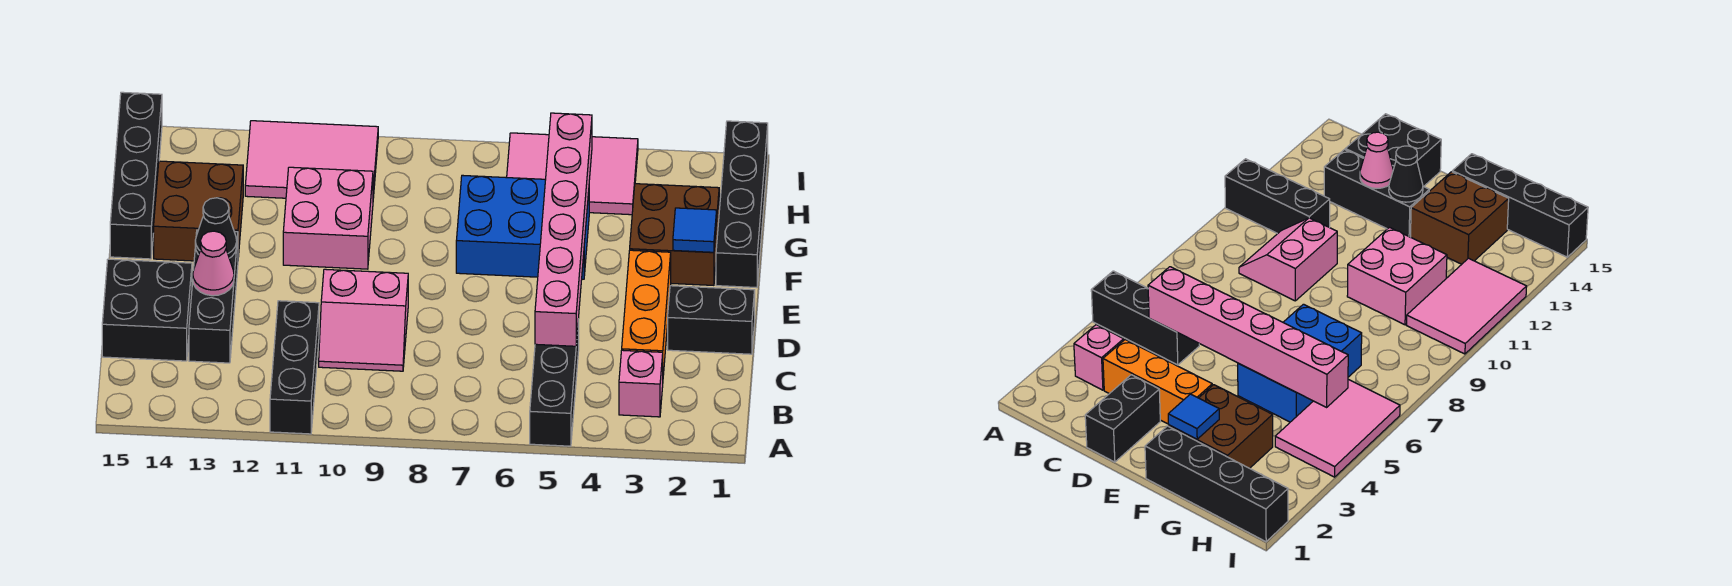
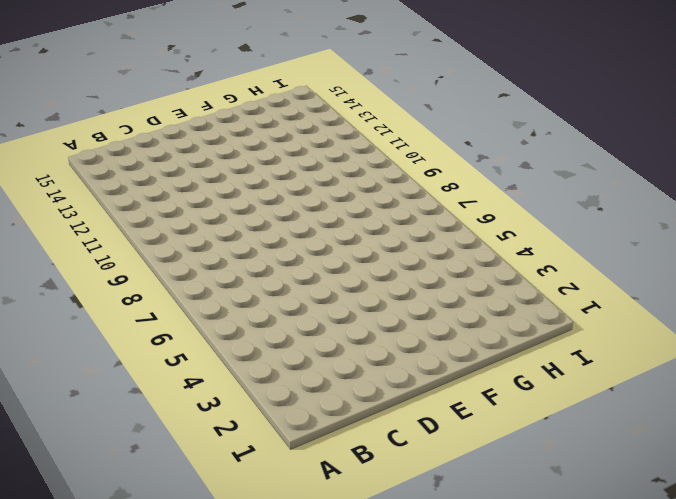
none -> black 1x3 brick [530,319,579,446]
none -> black 1x3 brick [270,301,319,434]
none -> pink 1x1 brick [619,350,663,417]

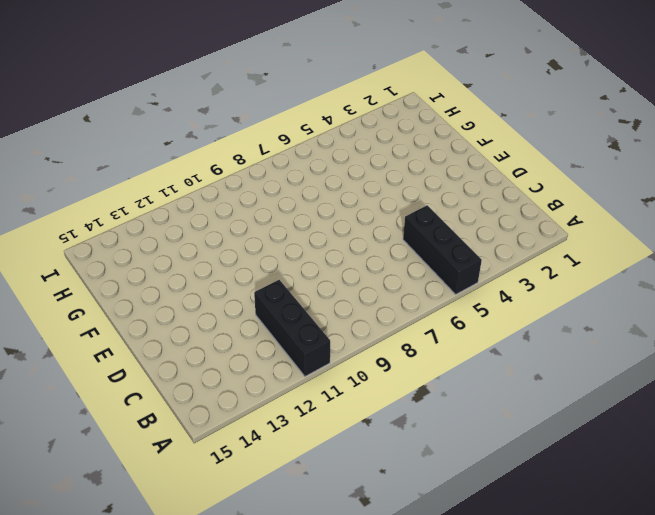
none -> pink 1x1 brick [619,350,663,417]
none -> orange 1x3 brick [622,250,671,375]
none -> pink 2x2 slope [319,269,408,371]

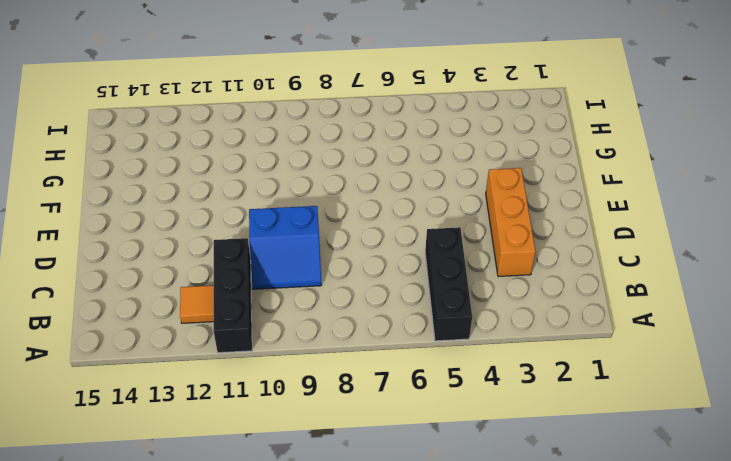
orange 1x1 tile [180,285,214,323] -> none
blue 2x2 slope [249,206,321,289] -> pink 2x2 slope [319,269,408,371]
none -> pink 1x1 brick [619,350,663,417]
none -> black 1x3 brick [189,230,238,363]
none -> black 2x2 brick [102,259,192,361]

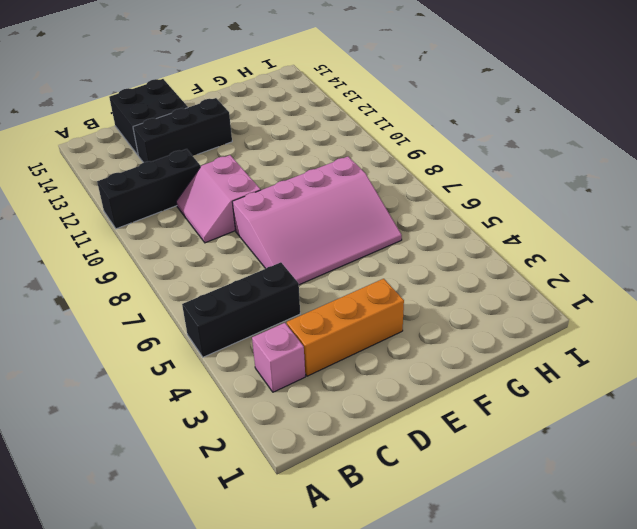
pink 3x4 slope [232,157,402,285] -> blue 2x3 brick [456,175,589,279]
none -> black 1x2 brick [668,286,755,354]
none -> black 1x4 brick [716,121,768,288]
none -> brown 2x2 brick [630,184,719,285]

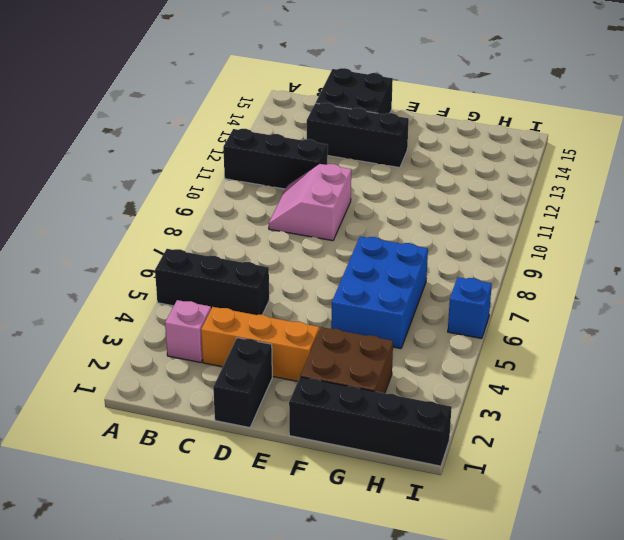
blue 1x1 brick [448,277,492,339] -> pink 2x3 tile [507,133,638,215]
none -> pink 2x2 brick [283,167,373,269]
none -> brown 2x2 brick [154,161,243,261]
none -> black 1x4 brick [110,92,162,259]

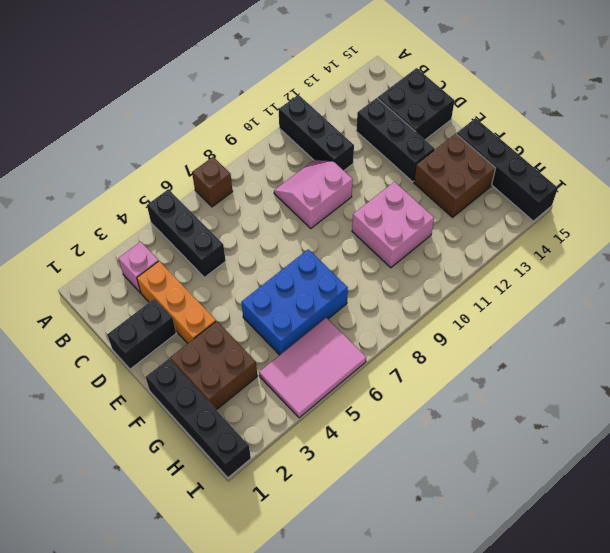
brown 1x1 brick [192,157,233,207] -> none
none -> pink 2x3 tile [245,121,378,198]
none -> pink 1x6 brick [535,113,592,346]
none -> pink 1x1 cone [193,231,234,296]

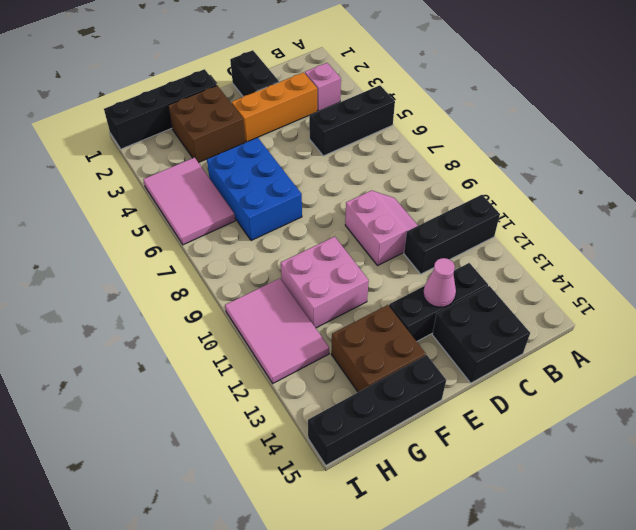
none -> pink 1x6 brick [535,113,592,346]
none -> black 1x1 cone [195,198,237,258]
none -> blue 1x1 tile [673,208,717,252]

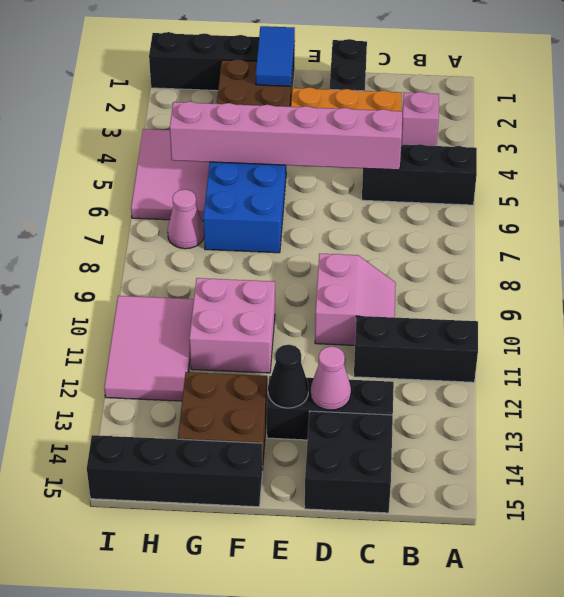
blue 1x2 tile [256,26,295,86] -> blue 1x1 tile [673,208,717,252]
pink 1x1 cone [168,189,204,249] -> none

